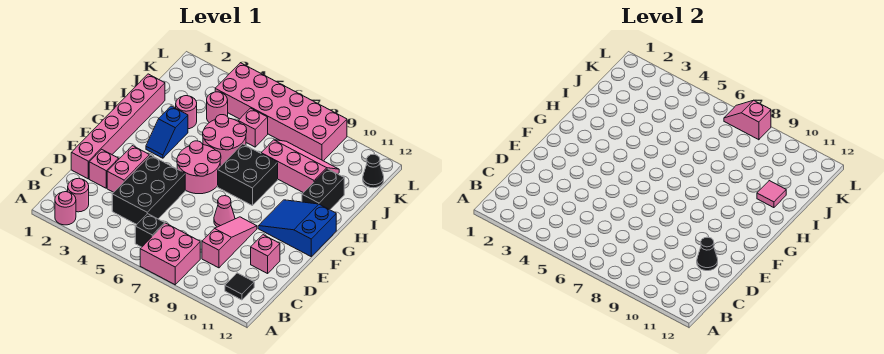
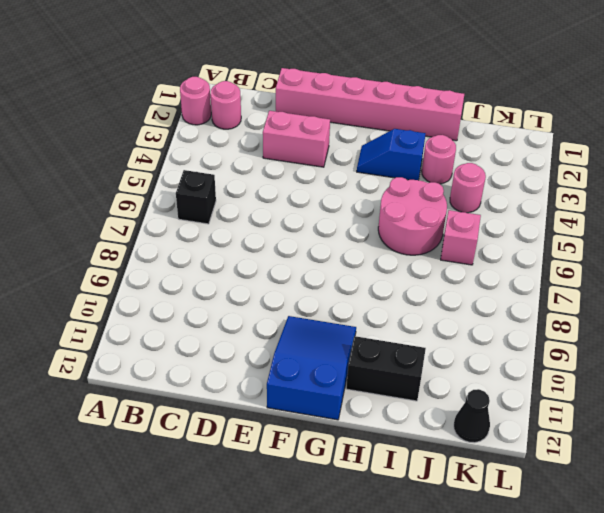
none -> pink 2x2 brick [140,223,200,285]
none -> black 1x1 tile [225,273,254,300]
none -> black 2x3 brick [112,155,185,224]

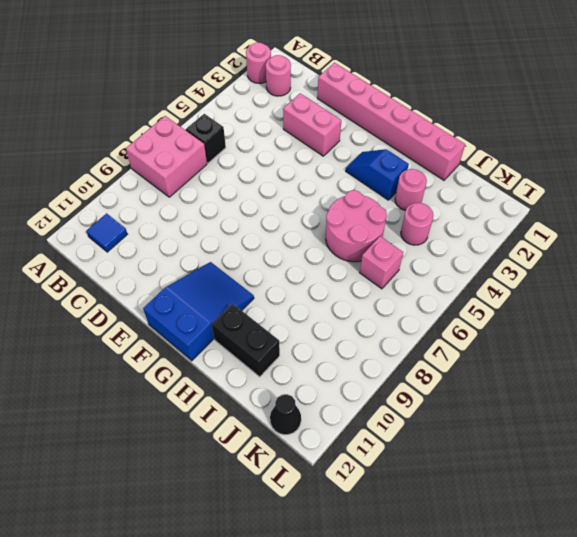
blue 1x1 tile [86,213,127,252] -> black 1x1 tile [225,273,254,300]
none -> black 2x3 brick [112,155,185,224]
none -> pink 1x3 slope [202,217,257,268]
none -> pink 1x1 brick [89,149,119,188]

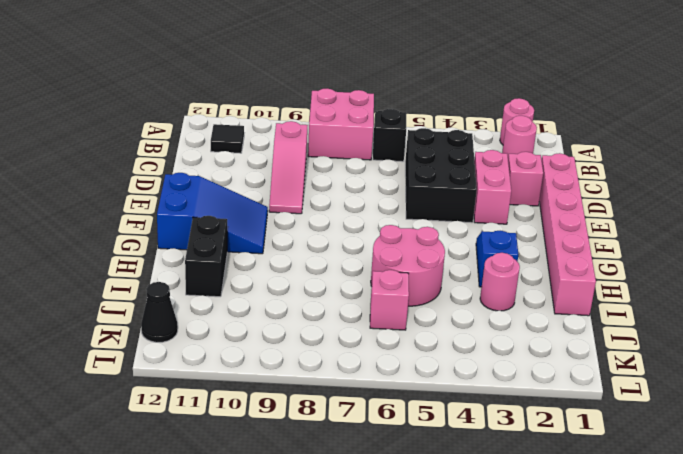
none -> pink 1x1 brick [251,235,280,274]
none -> pink 1x1 cone [214,196,235,227]
none -> pink 2x2 round brick [177,141,221,194]

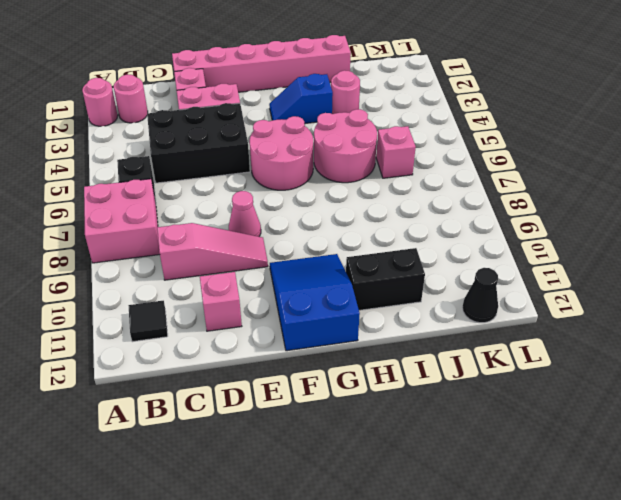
none -> black 2x2 brick [218,144,278,206]
none -> pink 2x3 slope [261,140,339,193]
none -> pink 1x1 round brick [207,92,228,123]

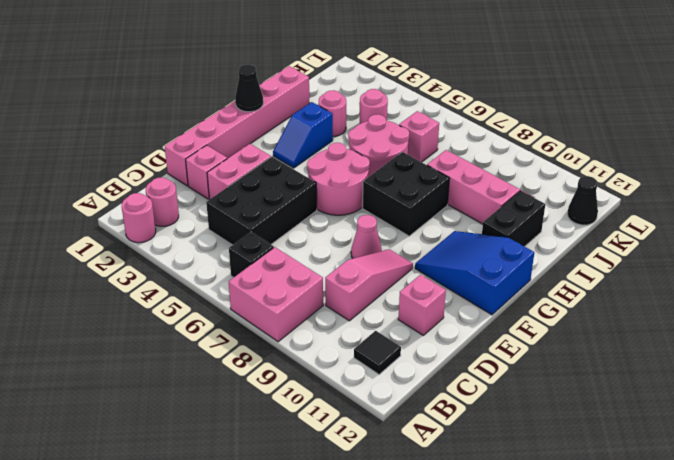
black 1x1 cone [235,64,263,112] -> black 1x1 cone moved to [697,237,718,271]
none -> pink 2x6 brick [215,63,347,161]
none -> pink 1x1 tile [757,181,786,208]
none -> pink 1x2 slope [724,100,771,140]

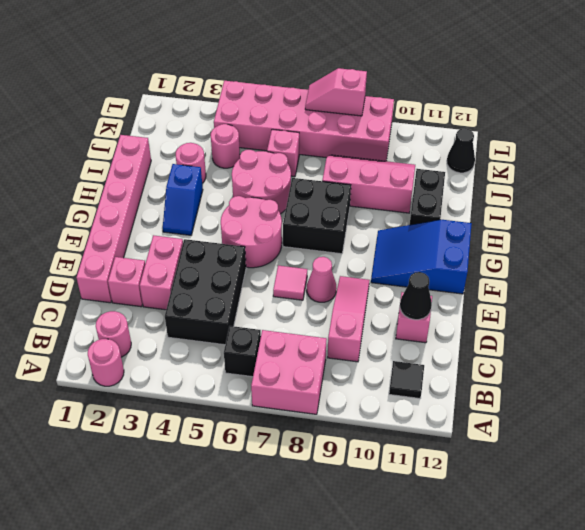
pink 1x1 tile [273,265,307,300] -> pink 1x1 tile moved to [757,181,786,208]

